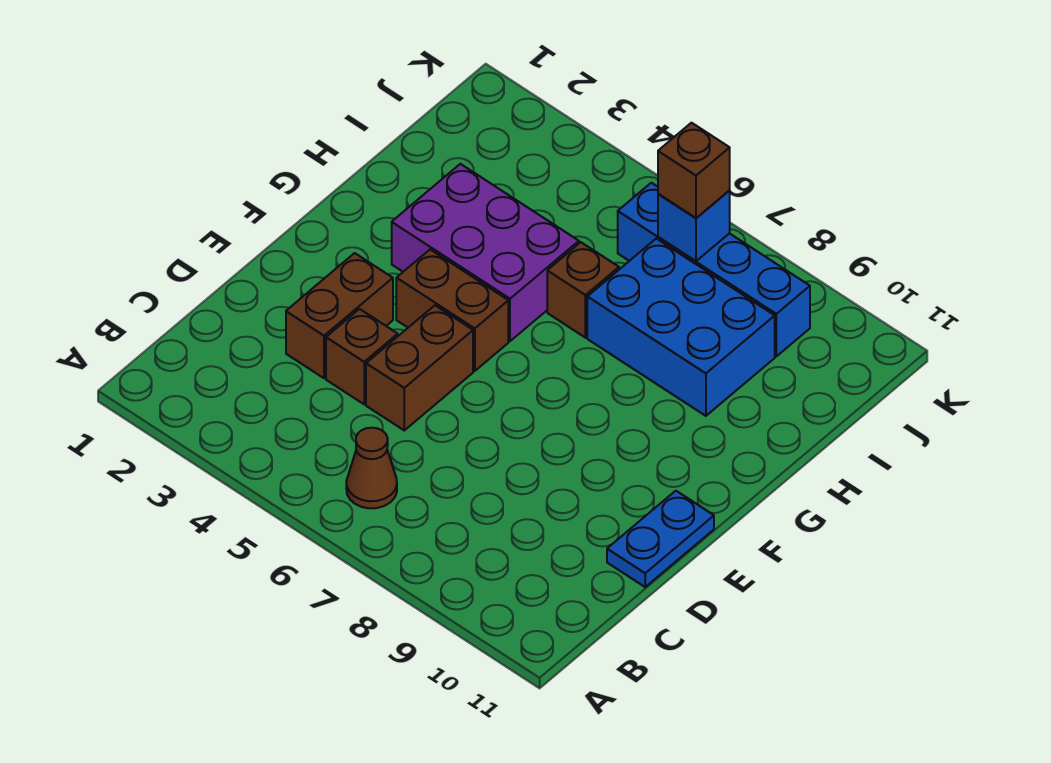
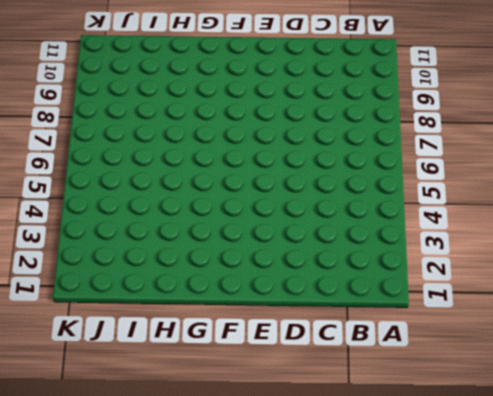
none -> brown 1x1 cone [346,428,397,508]
none -> brown 1x2 brick [286,253,393,378]
none -> brown 1x1 brick [326,309,398,404]

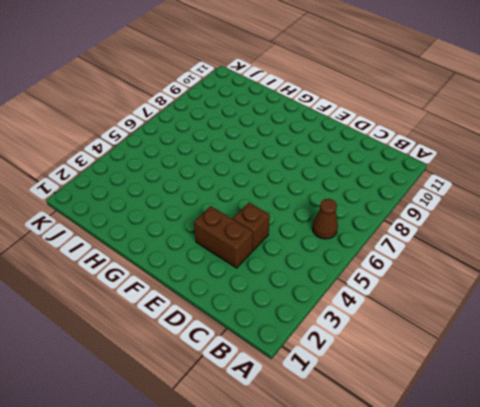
none -> brown 1x2 brick [366,306,473,430]
none -> blue 1x2 plate [607,491,714,587]
none -> brown 1x2 brick [396,250,508,371]

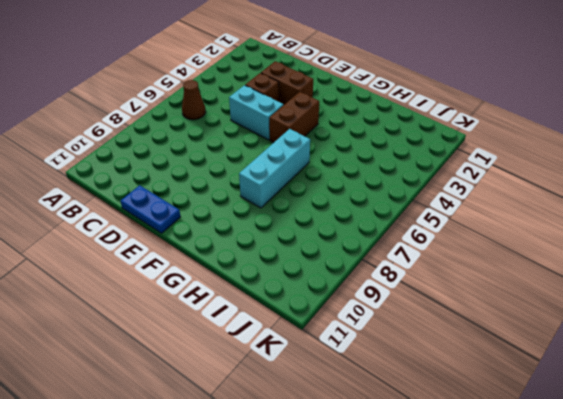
cyan 1x2 brick [229,85,283,140] -> brown 1x2 brick [366,306,473,430]
cyan 1x3 brick [239,129,310,208] -> none
none -> purple 2x3 brick [392,164,579,341]
none -> brown 1x1 brick [547,242,619,338]
none -> blue 2x3 brick [587,239,775,416]

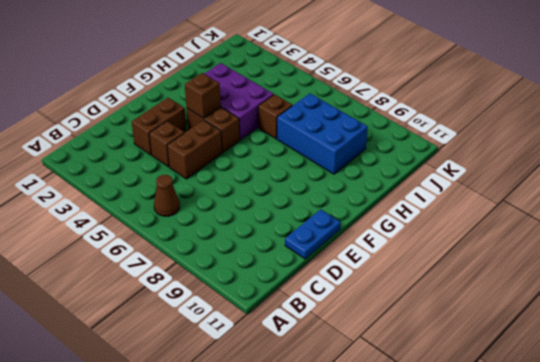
brown 1x1 brick [185,73,221,118] -> brown 1x1 brick moved to [658,123,730,218]
none -> blue 1x4 brick [618,183,810,356]
none -> blue 1x1 brick [658,190,730,261]

